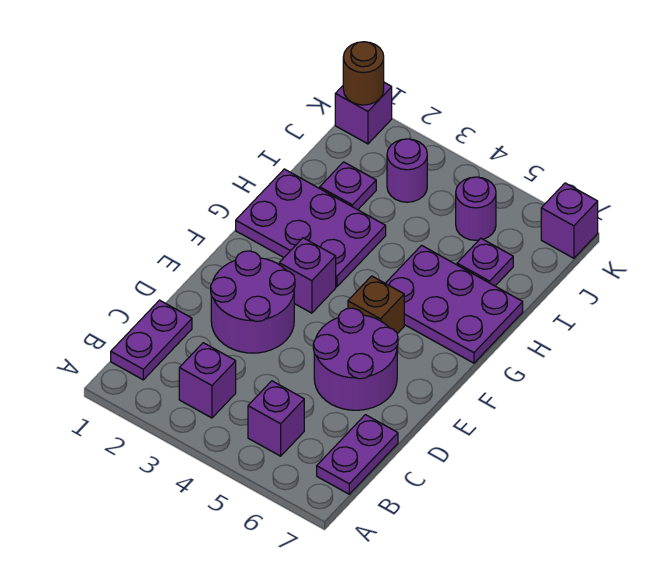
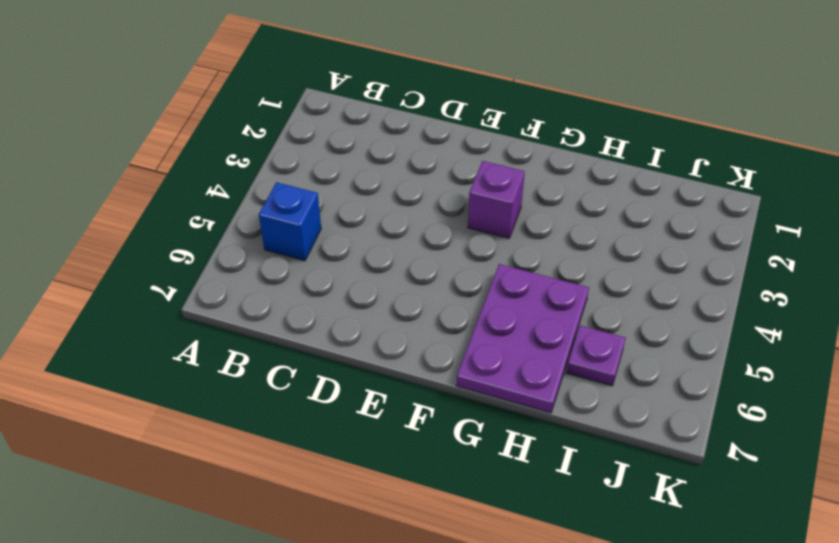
blue 1x1 brick [259,182,321,261] -> purple 1x1 brick [248,381,304,456]
none -> purple 1x2 plate [111,300,192,380]
none -> purple 1x1 brick [179,343,236,418]
none -> purple 1x2 plate [317,415,398,494]

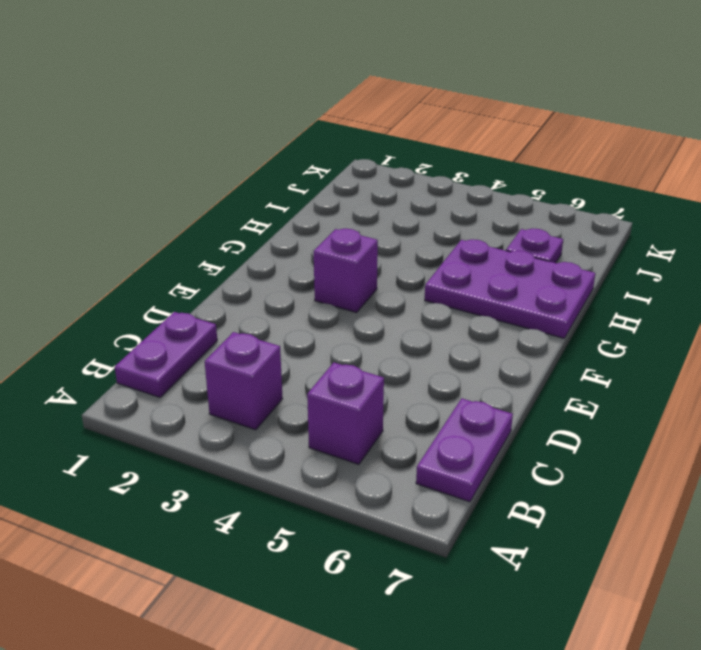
none -> purple 2x2 round brick [211,251,295,353]
none -> purple 2x2 round brick [313,308,398,410]
none -> brown 1x1 brick [348,276,404,334]

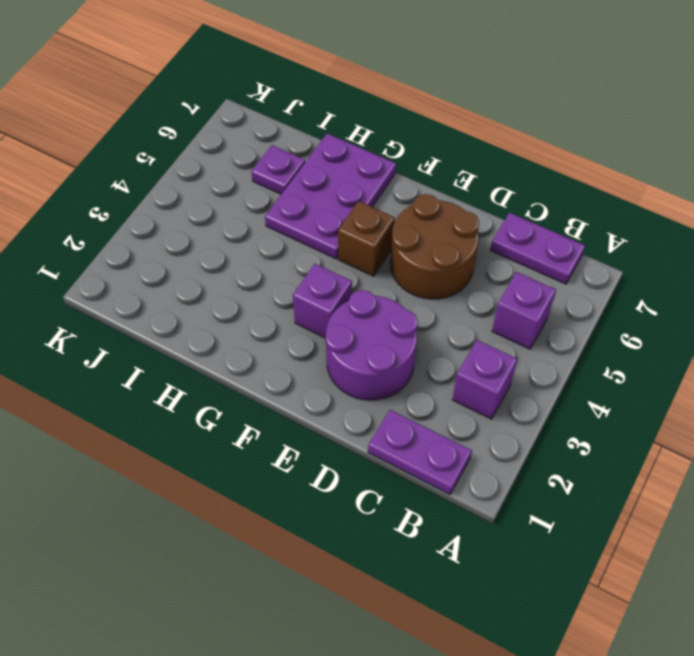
brown 2x2 round brick [390,194,479,299] -> purple 2x2 round brick [313,308,398,410]
none -> purple 2x3 plate [236,169,386,287]
none -> purple 1x1 plate [320,162,376,210]
none -> purple 1x1 round brick [387,139,427,202]

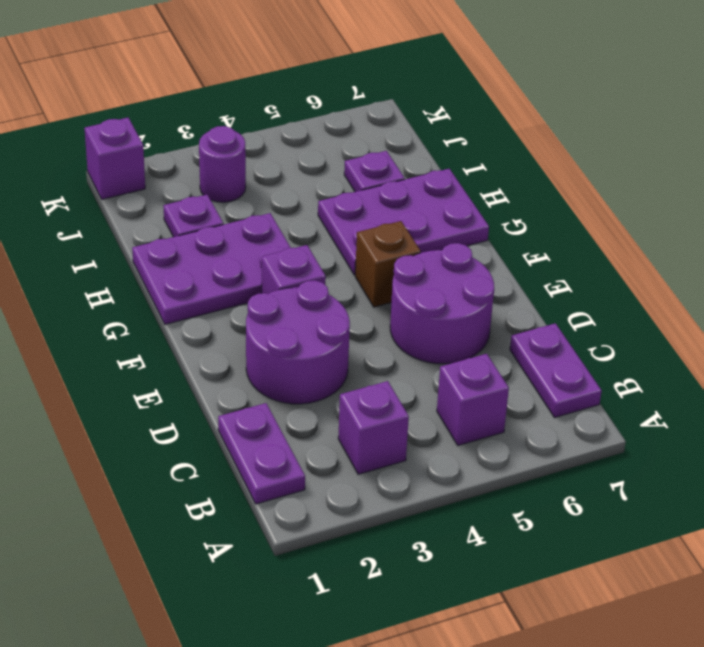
none -> purple 1x1 round brick [456,177,496,240]
none -> purple 1x1 brick [541,183,598,258]
none -> brown 1x1 round brick [343,42,384,105]

